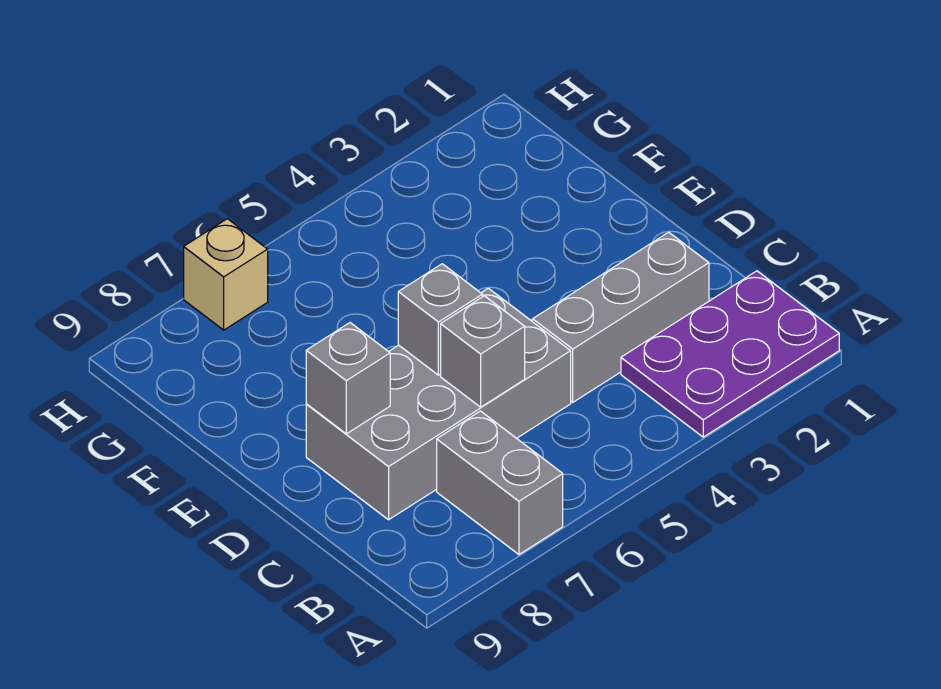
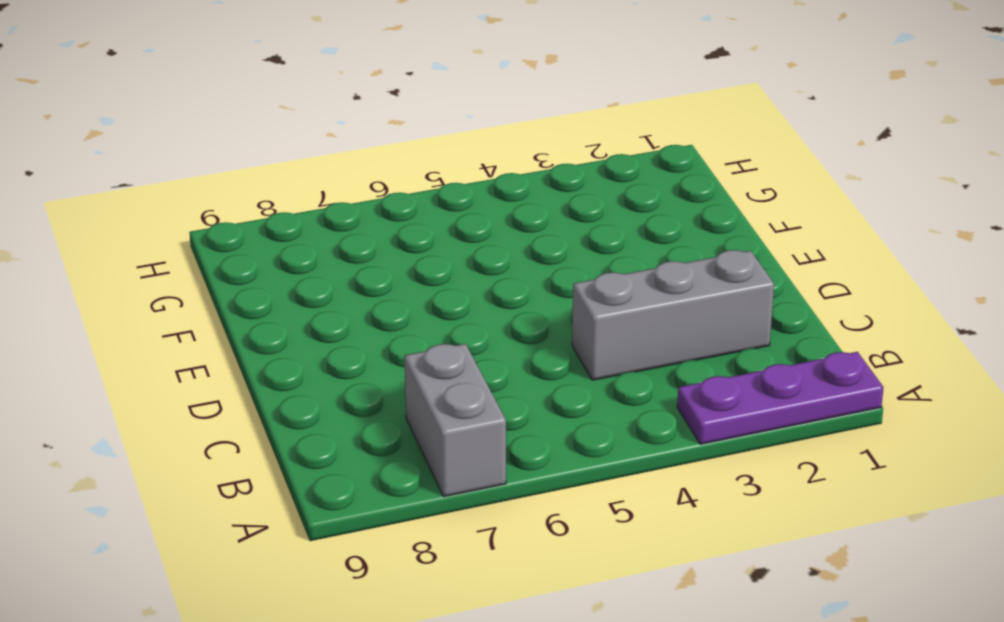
purple 1x3 plate [677,352,884,444] -> purple 2x3 plate [621,271,839,437]
none -> grey 2x4 brick [306,288,571,520]
none -> tan 1x1 brick [184,219,268,330]

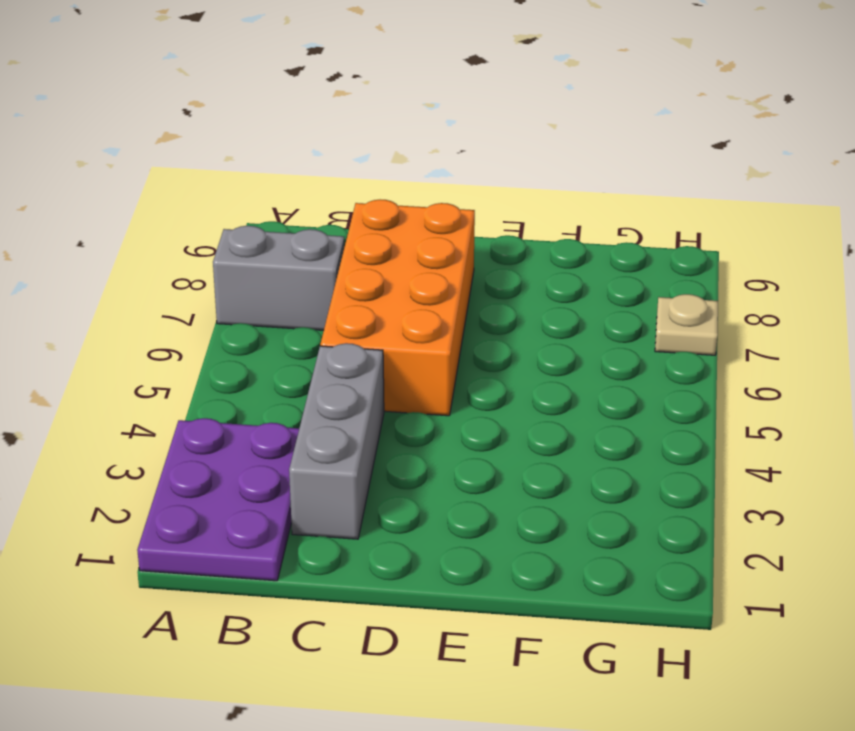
orange 2x4 brick [320,200,475,416] -> grey 2x4 brick [306,288,571,520]
tan 1x1 plate [655,294,718,355] -> tan 1x1 brick [184,219,268,330]
none -> grey 1x1 brick [441,296,525,407]
none -> grey 1x1 brick [398,264,482,375]

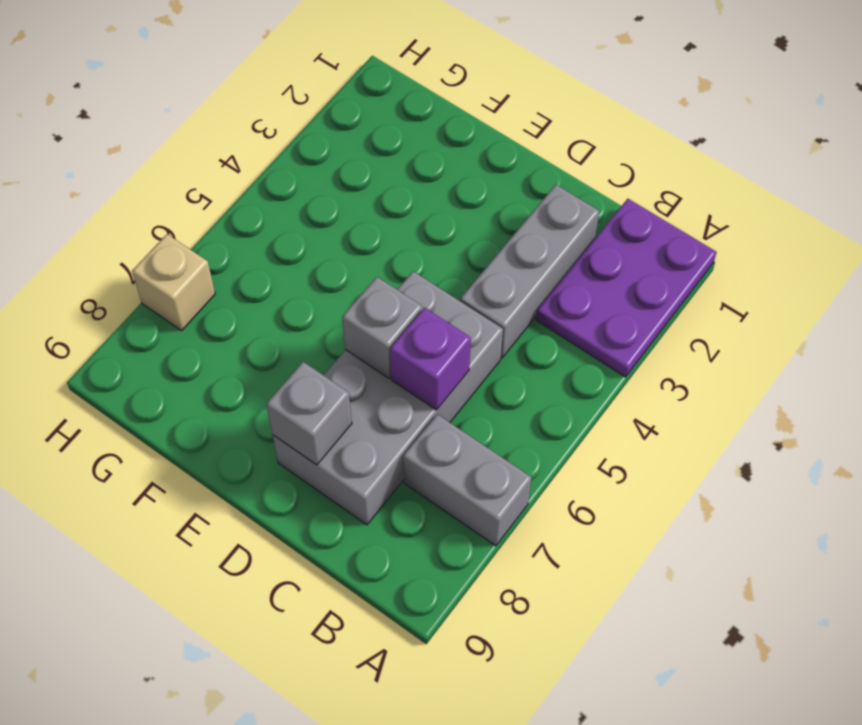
purple 1x1 brick [390,308,471,410] -> grey 1x1 brick [441,296,525,407]

